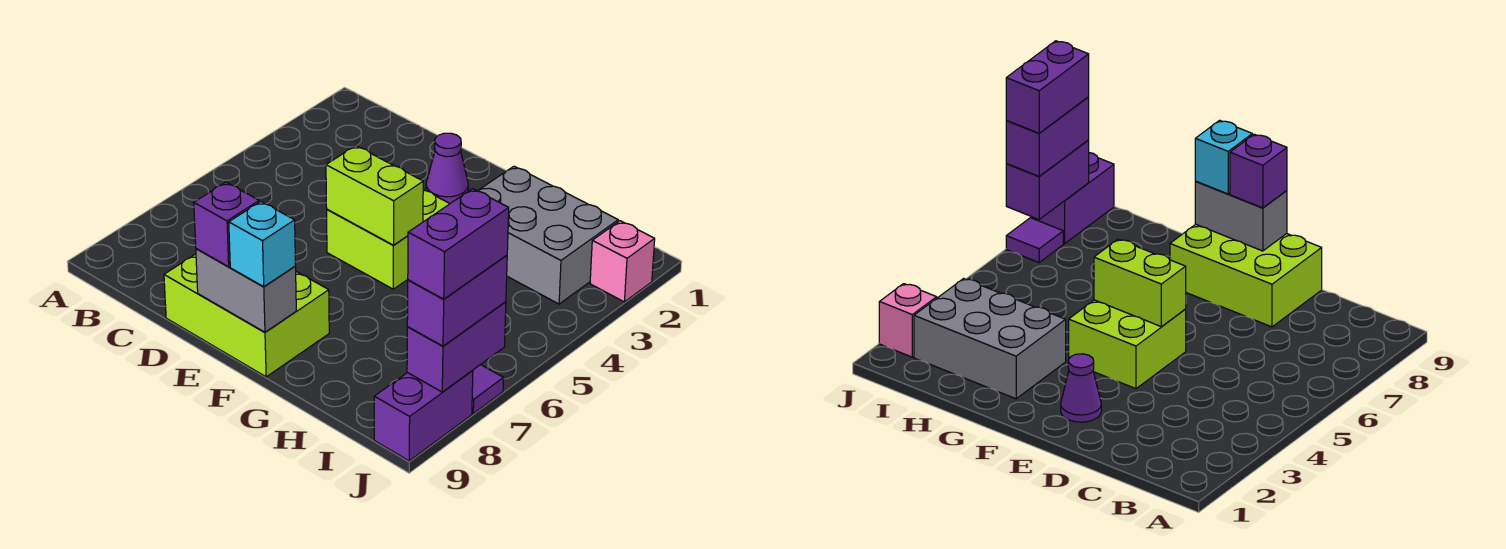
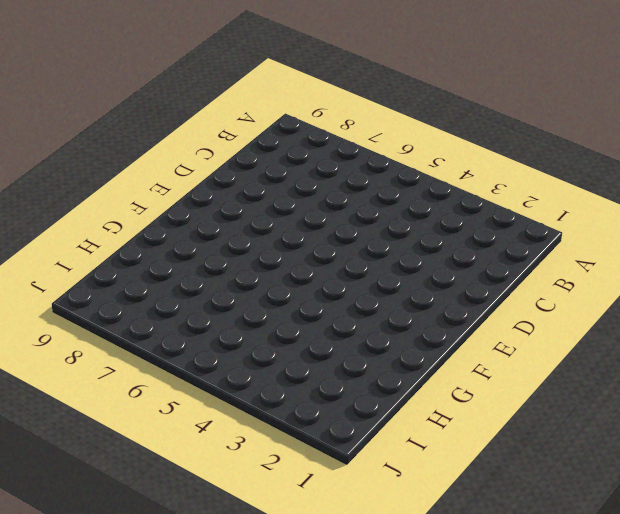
none -> lime 2x3 brick [164,254,329,377]
none -> purple 1x1 cone [426,133,468,203]
none -> lime 2x2 brick [327,190,450,289]

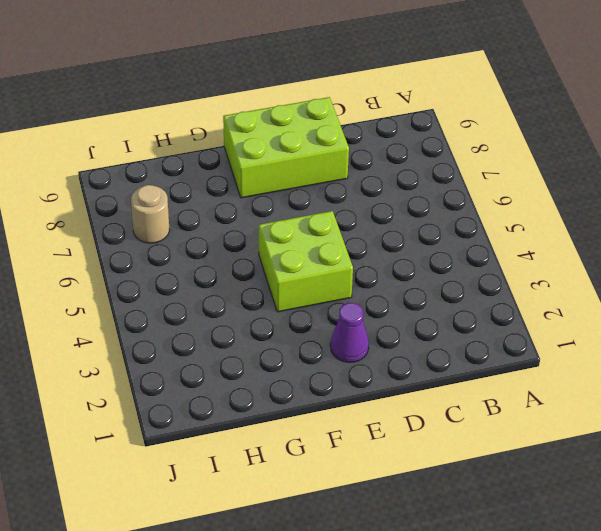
tan 1x1 round brick [131,185,170,243] -> none
none -> grey 2x3 brick [478,166,618,304]
none -> pink 1x1 brick [590,221,655,302]
none -> purple 1x1 tile [472,365,504,413]

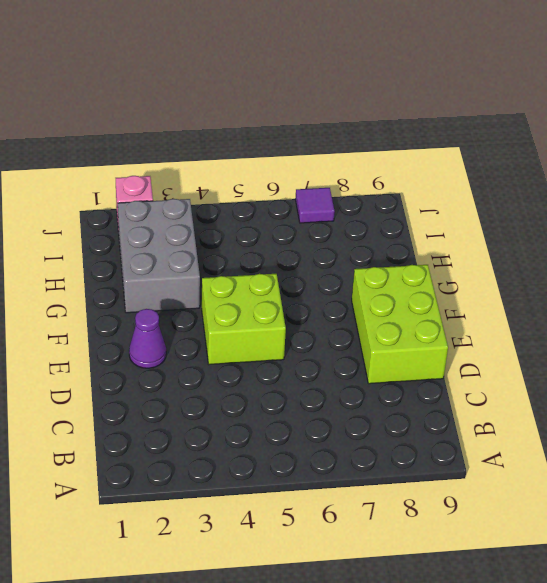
none -> purple 1x2 brick [374,370,473,461]
none -> lime 1x2 brick [326,146,423,245]
none -> grey 1x2 brick [196,249,296,332]

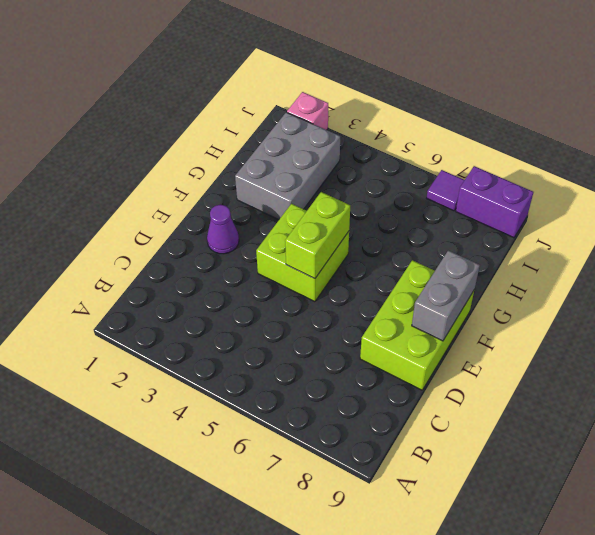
none -> purple 1x2 brick [407,302,506,392]
none -> purple 1x1 brick [194,182,259,267]
none -> cyan 1x1 brick [229,202,296,287]

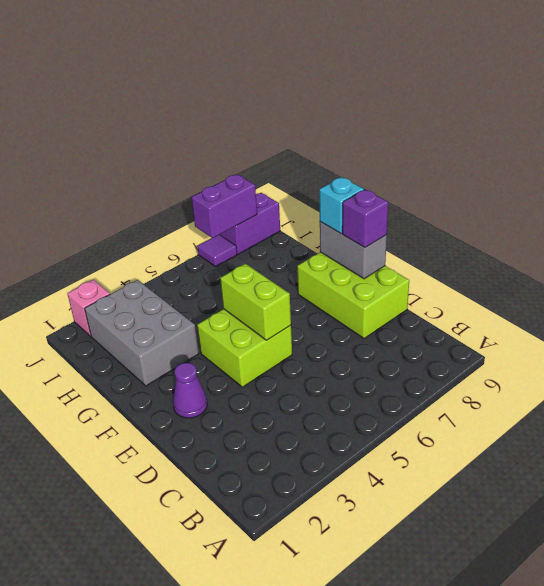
none -> purple 1x2 brick [407,255,507,346]
none -> purple 1x2 brick [408,189,509,299]

